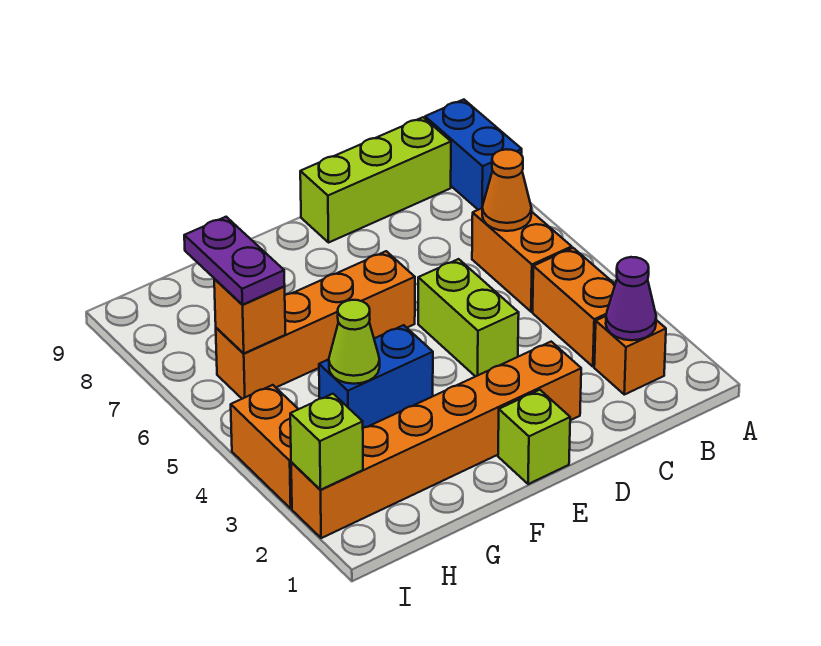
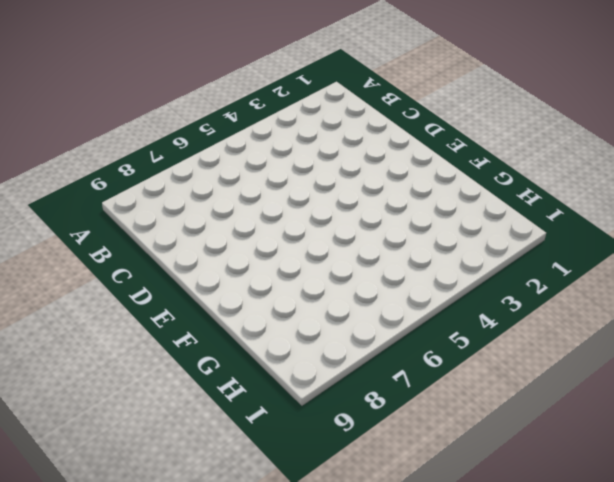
none -> blue 1x2 brick [425,100,522,210]
none -> orange 1x1 brick [594,316,666,395]
none -> orange 1x2 brick [533,248,615,367]

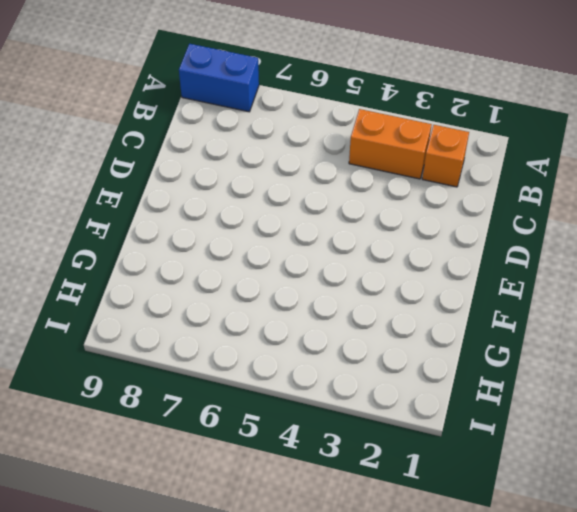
none -> orange 1x2 brick [472,208,572,312]
none -> lime 1x3 brick [300,117,451,242]
none -> orange 1x6 brick [291,342,581,538]

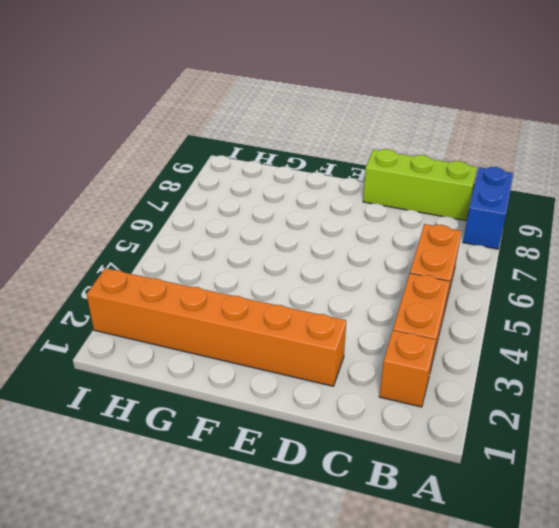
none -> lime 1x2 brick [418,259,519,377]
none -> lime 1x1 brick [498,390,570,484]
none -> orange 1x4 brick [216,251,415,399]

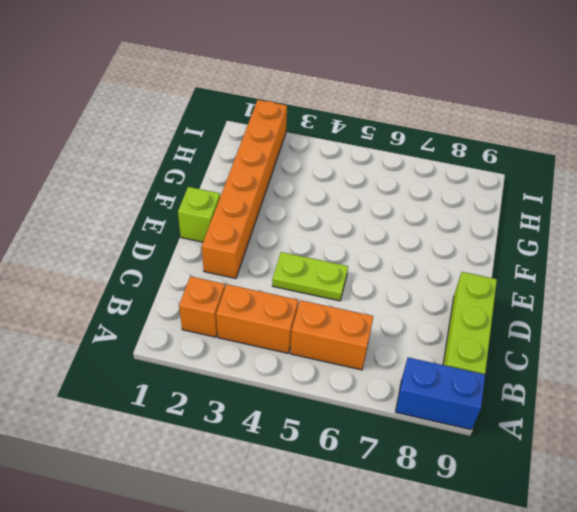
lime 1x2 plate [272,252,348,301] -> lime 1x2 brick [418,259,519,377]
none -> orange 1x4 brick [216,251,415,399]
none -> blue 1x2 brick [319,325,433,428]
none -> orange 1x2 brick [231,385,298,508]

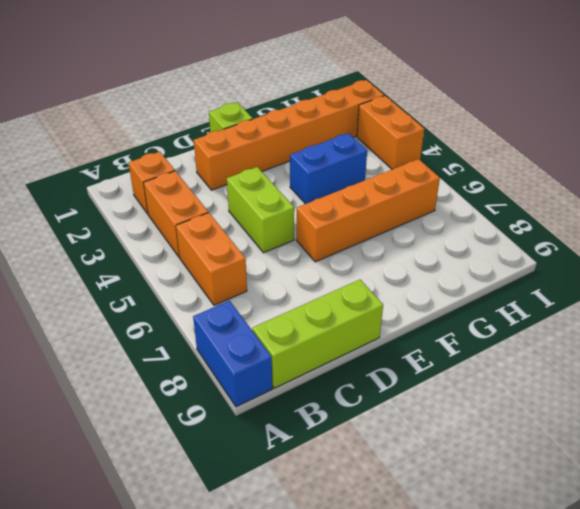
none -> purple 1x1 cone [606,257,656,340]
none -> orange 1x1 cone [482,149,531,231]
none -> lime 1x1 cone [329,300,380,384]

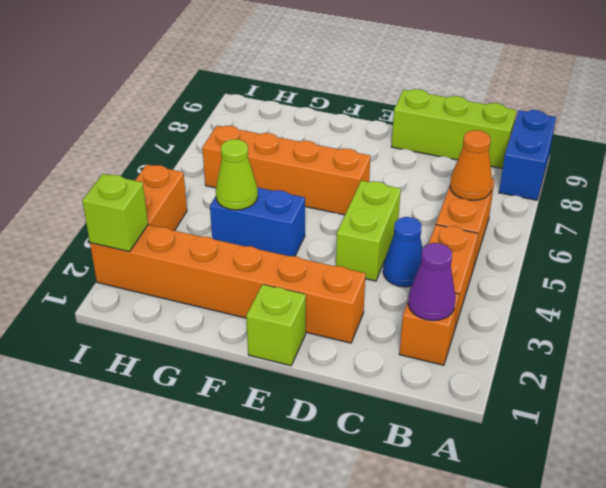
blue 1x1 cone [383,217,422,287] -> none
none -> orange 1x1 brick [214,279,285,353]
none -> purple 1x2 plate [184,217,285,305]

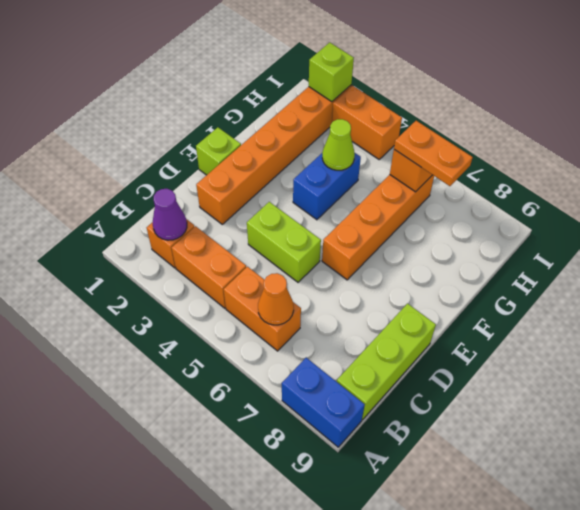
orange 1x2 plate [394,121,473,186] -> purple 1x2 plate [184,217,285,305]

